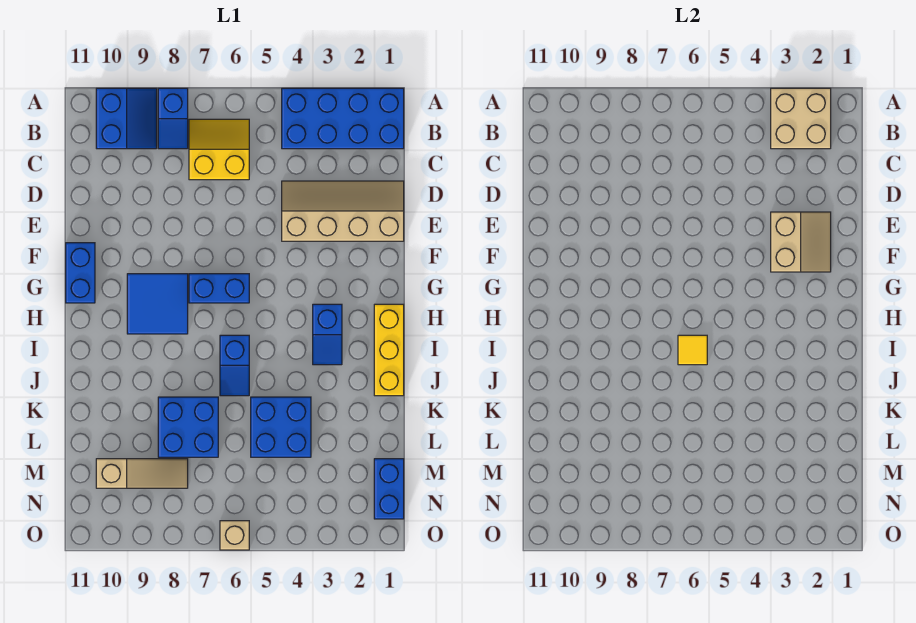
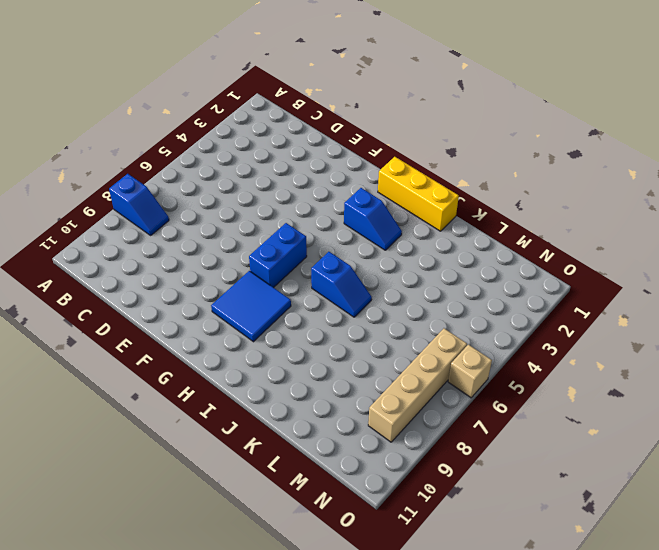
tan 1x4 brick [368,328,467,442] -> none
none -> blue 2x4 brick [282,88,404,149]
none -> blue 2x2 slope [96,88,157,149]
none -> yellow 2x2 slope [189,119,249,180]

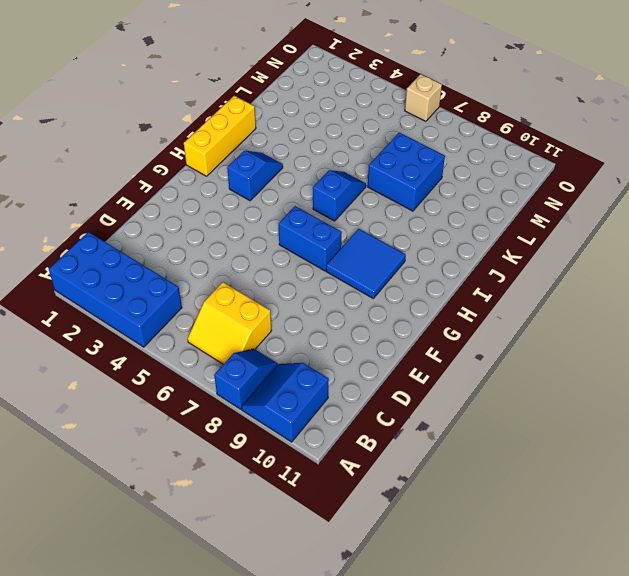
none -> tan 2x4 slope [282,181,404,241]
none -> blue 1x2 brick [66,243,95,303]
none -> blue 2x2 brick [251,397,311,457]

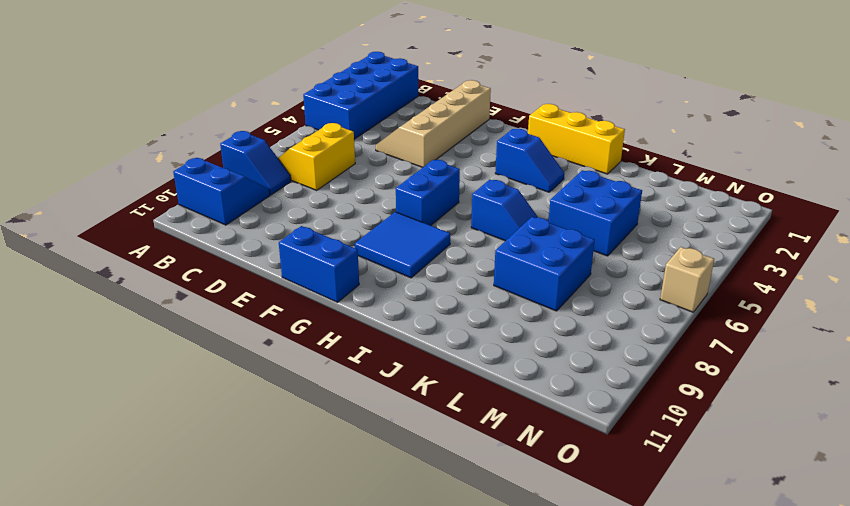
none -> blue 1x2 brick [374,459,404,519]
none -> tan 1x3 slope [96,459,188,488]
none -> tan 2x2 brick [771,88,831,149]

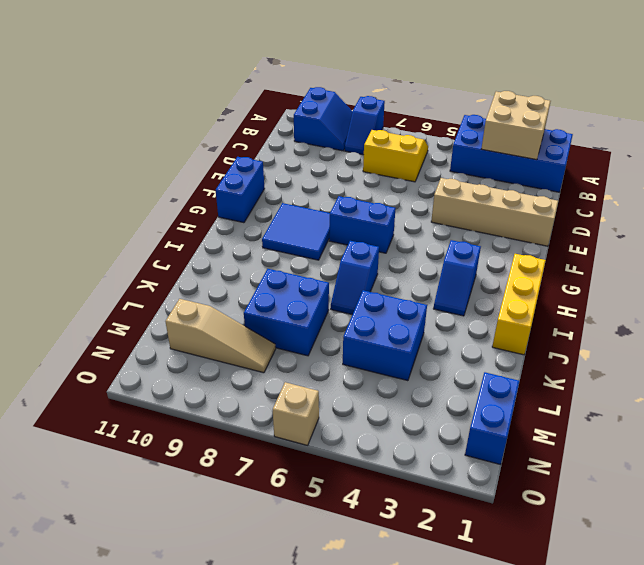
none -> tan 2x2 slope [771,212,831,272]
none -> yellow 1x1 tile [678,335,707,365]

